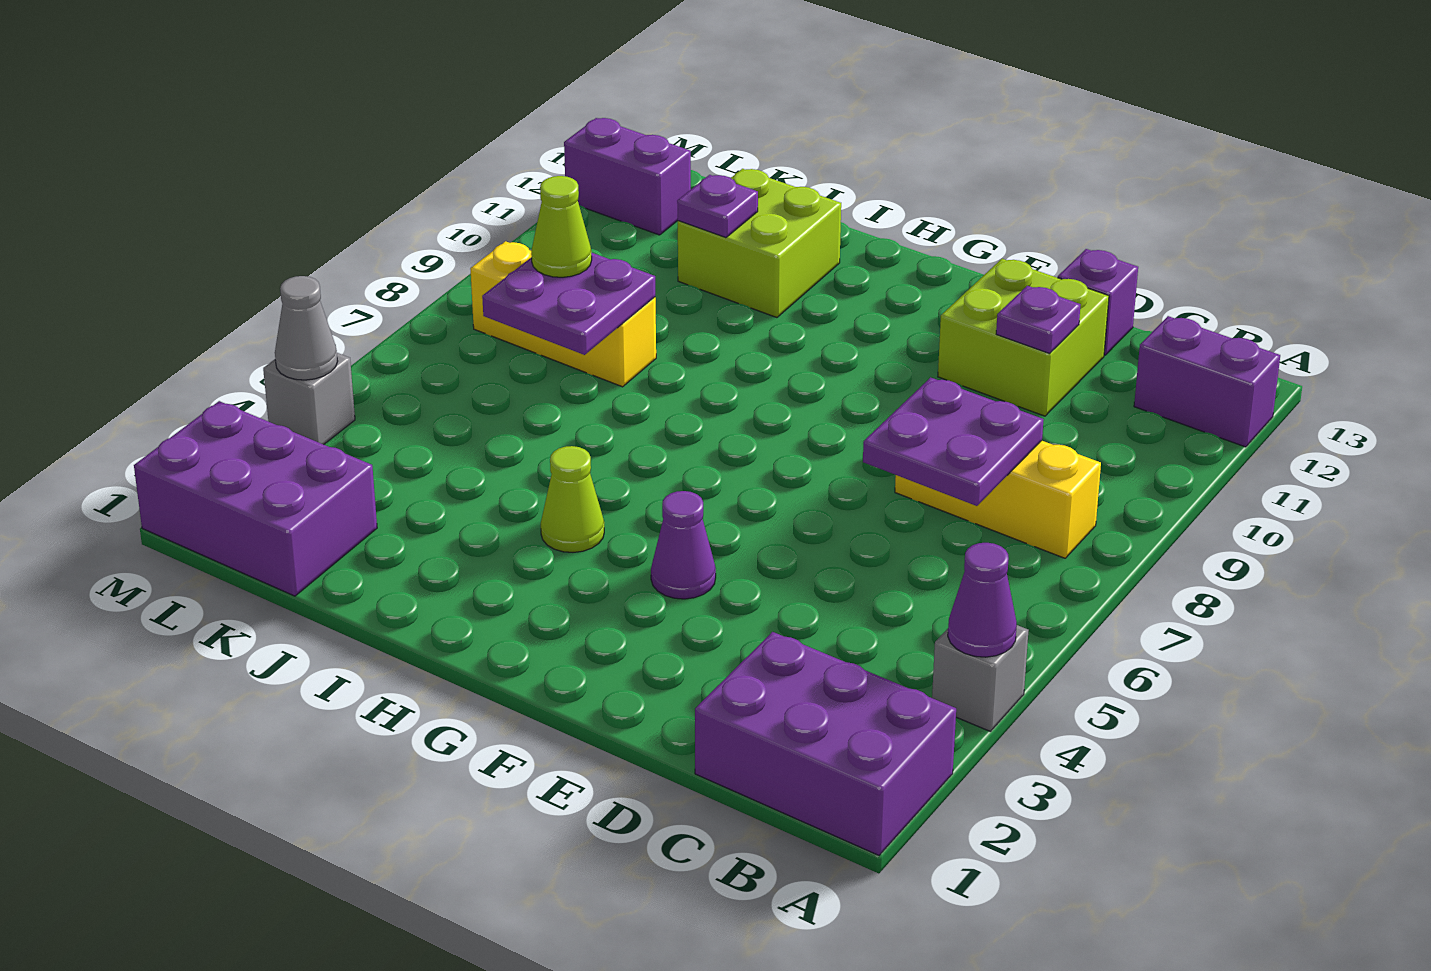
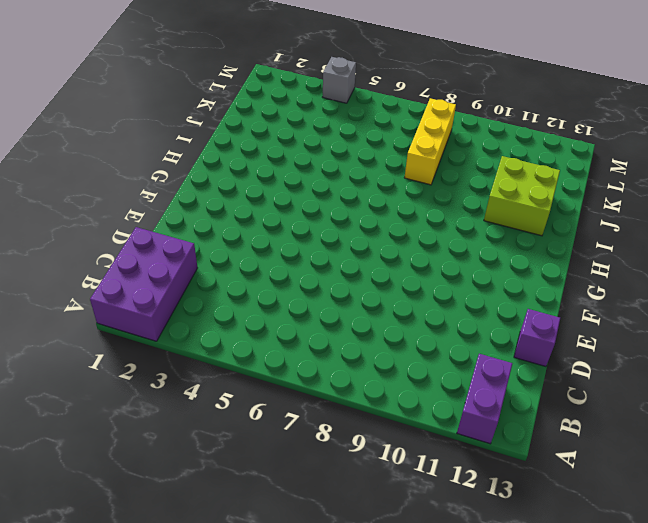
none -> grey 1x1 brick [932,625,1029,731]
none -> yellow 1x3 brick [895,441,1101,558]
none -> lime 2x2 brick [938,259,1109,416]

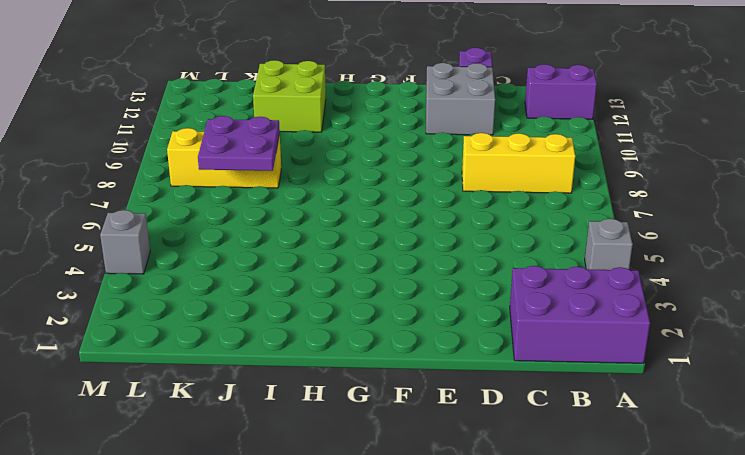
grey 2x2 brick [426,63,495,135] -> lime 2x2 brick [938,259,1109,416]
none -> purple 1x1 cone [651,491,716,599]
none -> lime 1x1 cone [541,446,604,552]
none -> purple 2x3 brick [134,401,377,596]

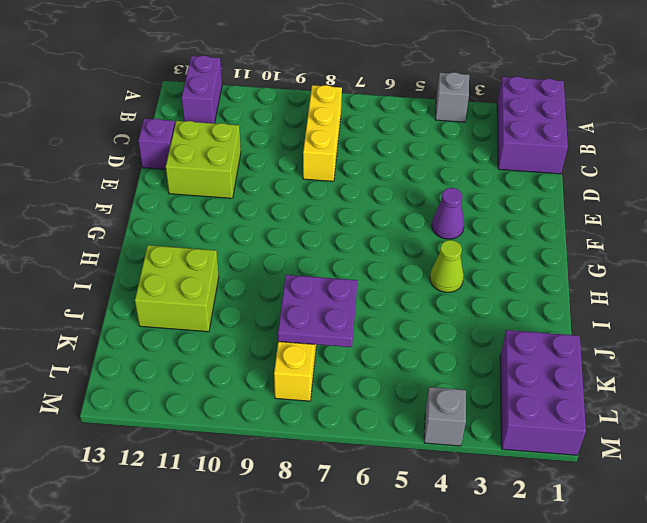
none -> purple 1x2 brick [564,118,691,235]
none -> purple 1x1 cone [948,543,1017,657]
none -> purple 2x2 plate [863,377,1044,506]

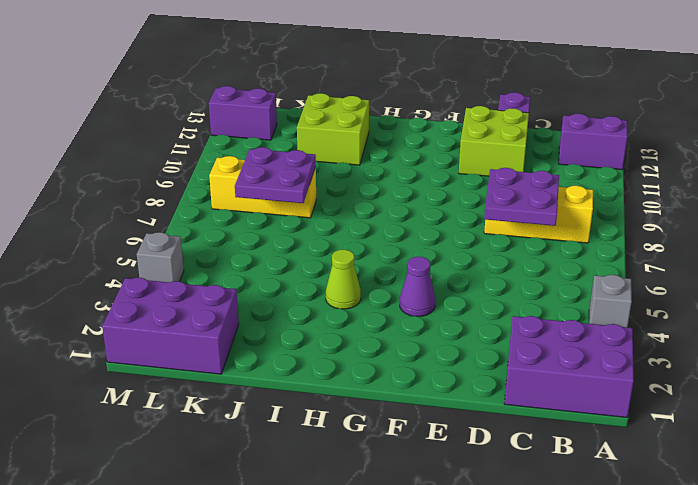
none -> purple 1x1 cone [948,543,1017,657]
none -> purple 1x1 plate [996,286,1081,353]
none -> purple 1x1 plate [677,175,758,238]

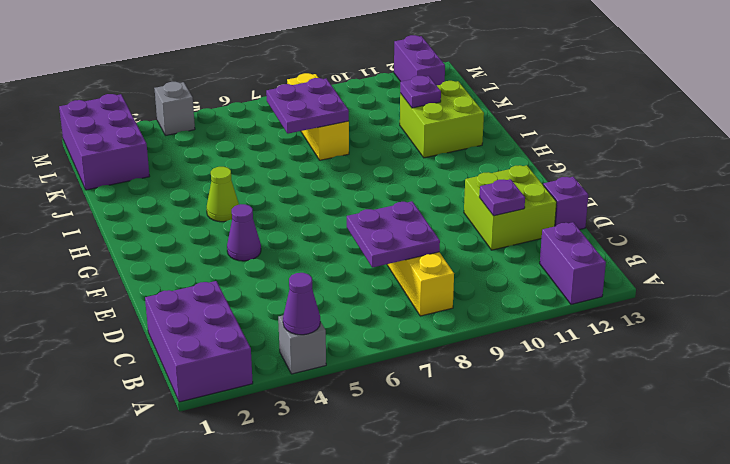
none -> grey 1x1 cone [275,276,338,380]
none -> lime 1x1 cone [531,176,592,277]

